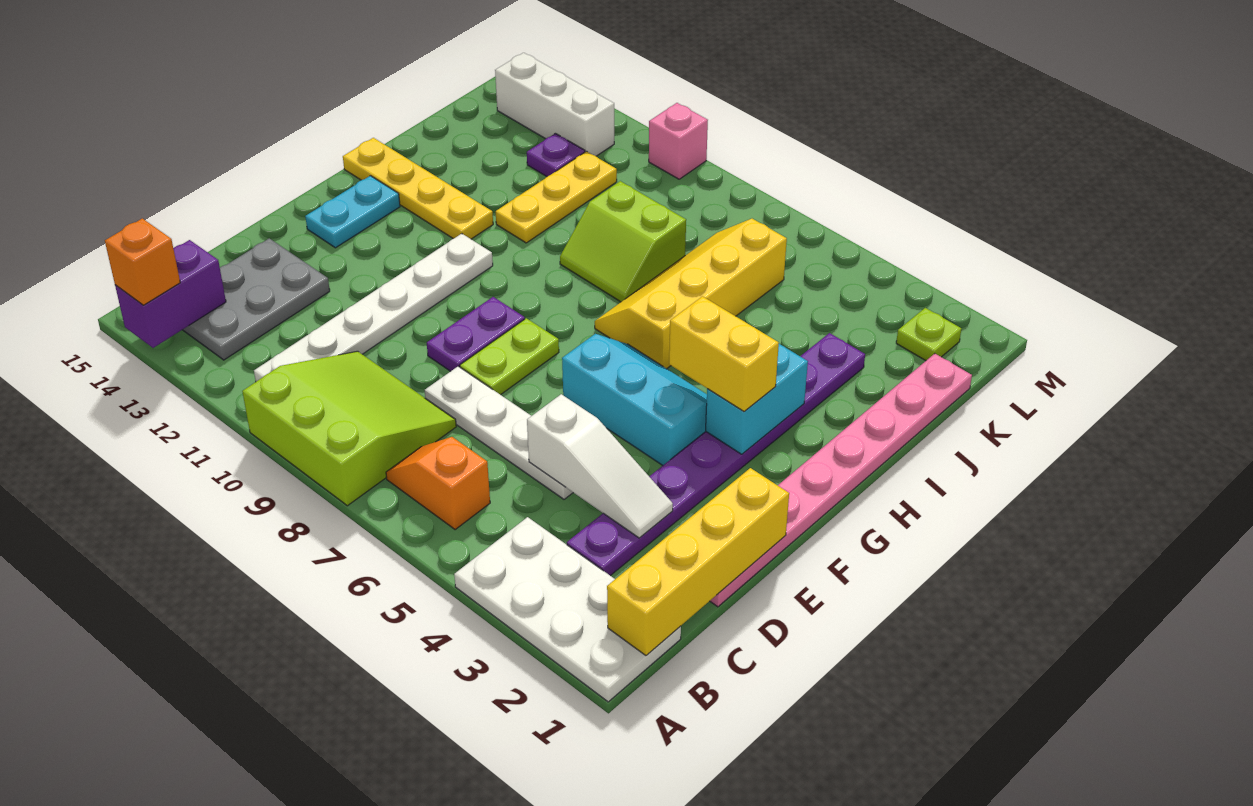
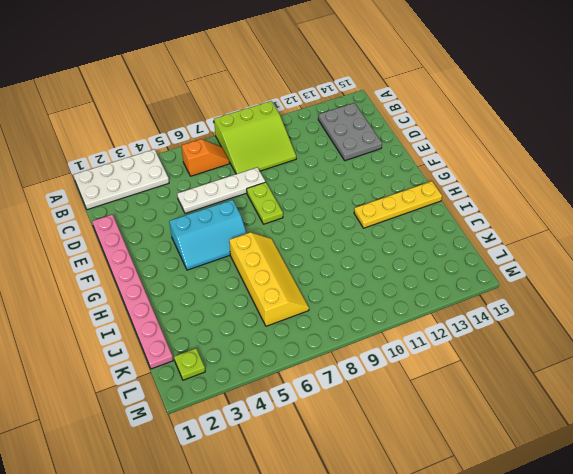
none -> white 1x6 plate [254,234,493,381]
none -> purple 1x8 plate [567,333,865,576]
none -> purple 1x2 plate [427,297,525,371]

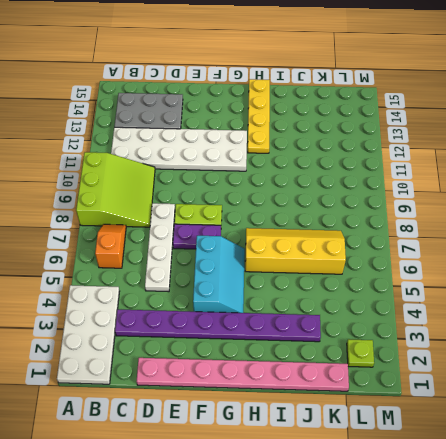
white 2x6 plate [111,127,247,171] -> white 1x6 plate [254,234,493,381]
purple 1x2 plate [173,224,221,249] -> purple 1x2 plate moved to [427,297,525,371]
none -> cyan 1x2 plate [305,176,400,248]
none -> lime 2x2 slope [560,181,686,302]
none -> yellow 1x3 plate [496,151,617,243]

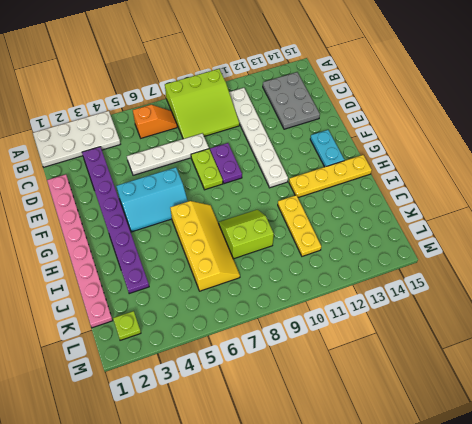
none -> purple 1x1 plate [527,133,585,177]
none -> white 1x3 brick [495,53,614,156]
none -> pink 1x1 brick [649,103,708,179]

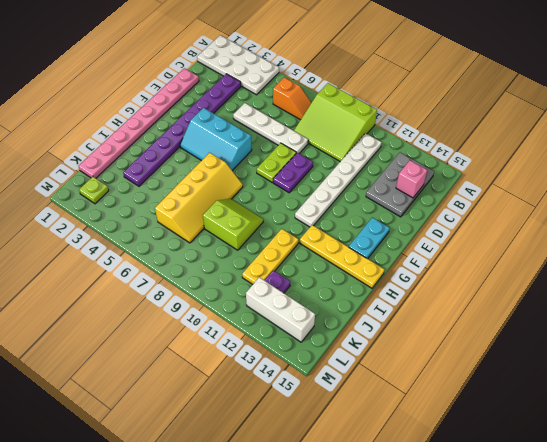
pink 1x1 brick [396,160,427,198] -> pink 1x1 brick moved to [649,103,708,179]
none -> purple 1x2 brick [115,240,226,348]
none -> yellow 1x4 brick [607,468,789,655]
none -> white 1x3 slope [527,394,673,538]

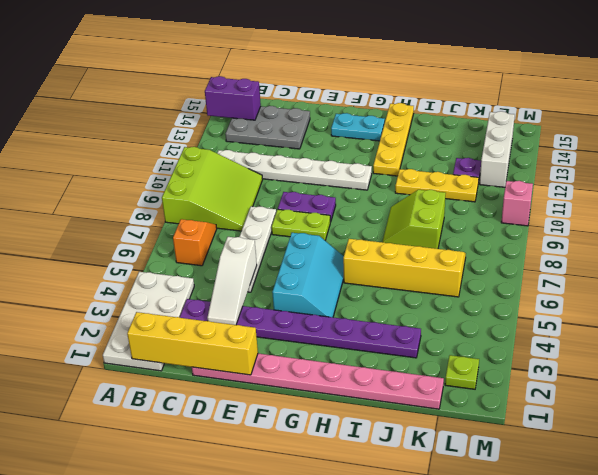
none -> cyan 1x2 brick [706,344,808,454]
none -> orange 1x1 brick [105,218,180,305]
none -> yellow 1x2 brick [669,296,779,411]

